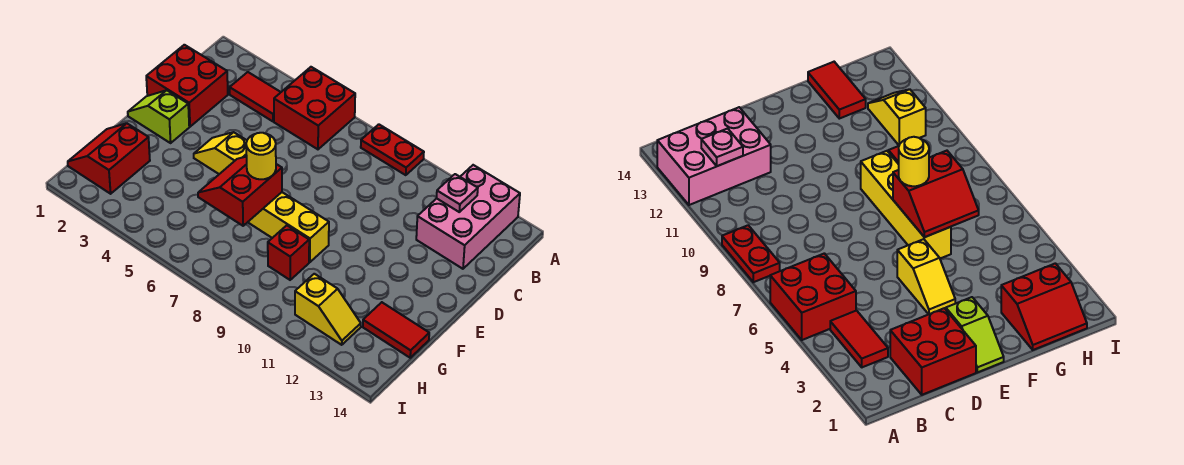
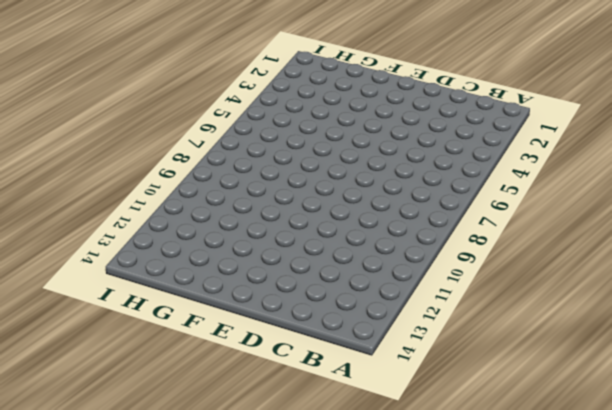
none -> red 2x2 brick [274,67,355,149]
none -> red 1x2 plate [361,124,424,175]
none -> pink 2x3 brick [416,165,520,269]

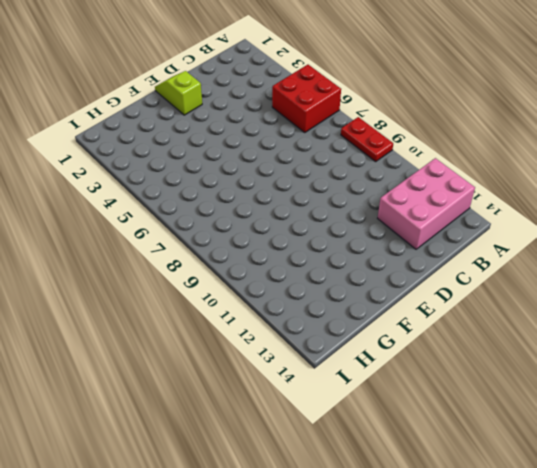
none -> red 1x2 tile [230,72,281,121]
none -> red 2x2 brick [146,45,228,127]
none -> yellow 1x2 slope [194,132,247,174]

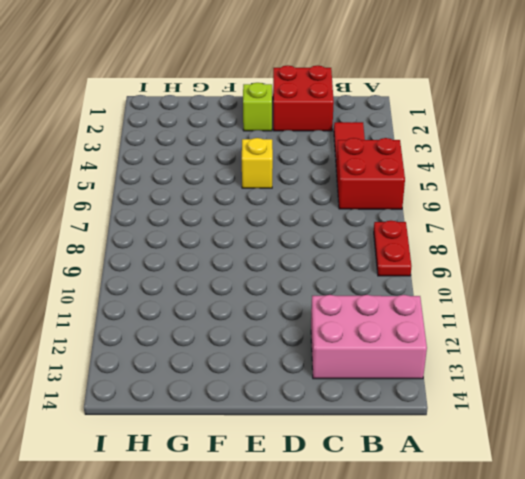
none -> yellow 1x4 brick [248,192,329,262]
none -> red 2x2 slope [68,123,150,194]
none -> red 1x1 brick [268,225,309,280]

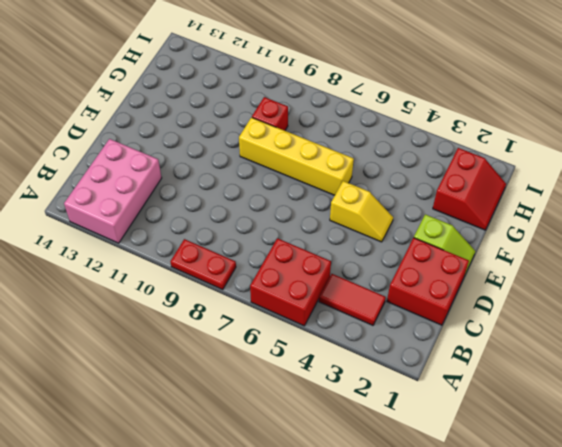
none -> red 1x2 tile [363,302,429,358]
none -> yellow 1x2 slope [295,274,361,345]
none -> pink 1x1 plate [437,174,478,212]

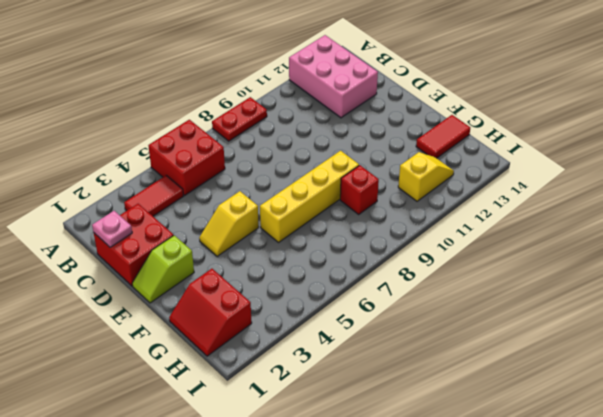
pink 1x1 plate [92,211,132,247] -> pink 1x1 plate moved to [437,174,478,212]
none -> red 2x2 slope [198,157,282,226]
none -> yellow 1x1 round brick [246,133,276,179]

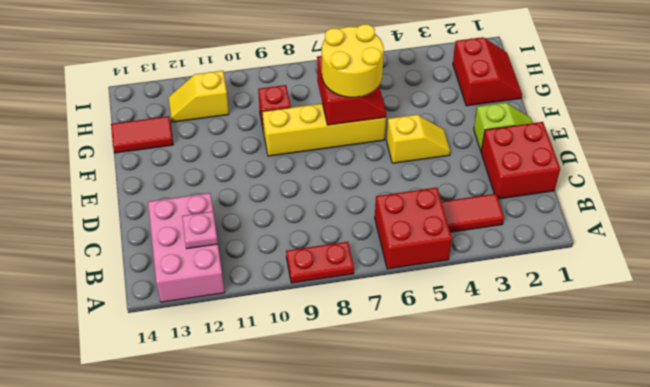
yellow 2x2 round brick [322,24,384,97] -> yellow 1x1 round brick [246,133,276,179]

